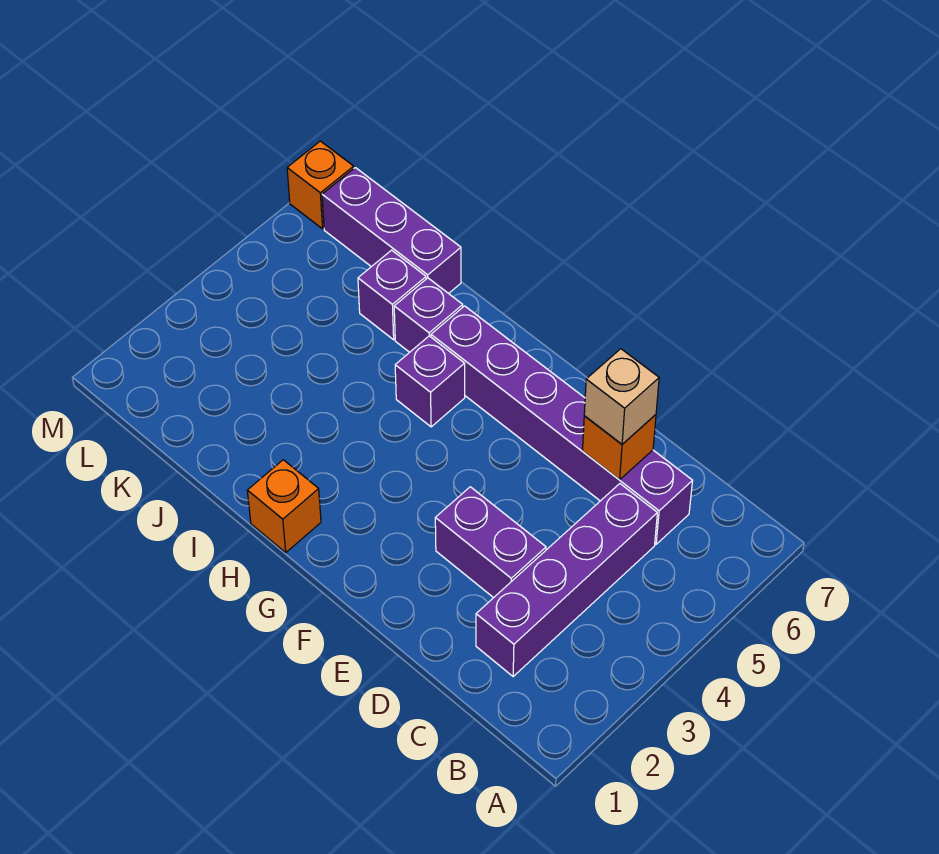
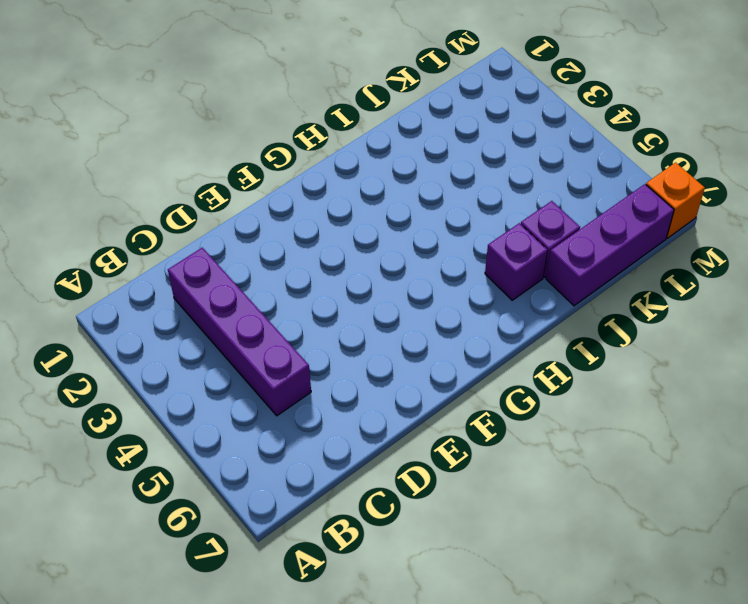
none -> purple 1x6 brick [431,306,693,544]
none -> purple 1x2 brick [435,487,546,598]

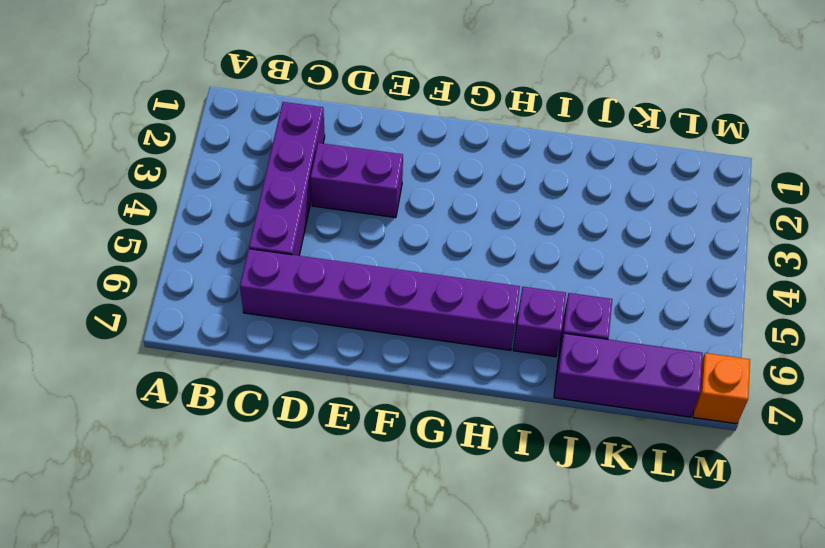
none -> orange 1x1 brick [247,460,321,552]
none -> purple 1x1 brick [395,336,465,427]

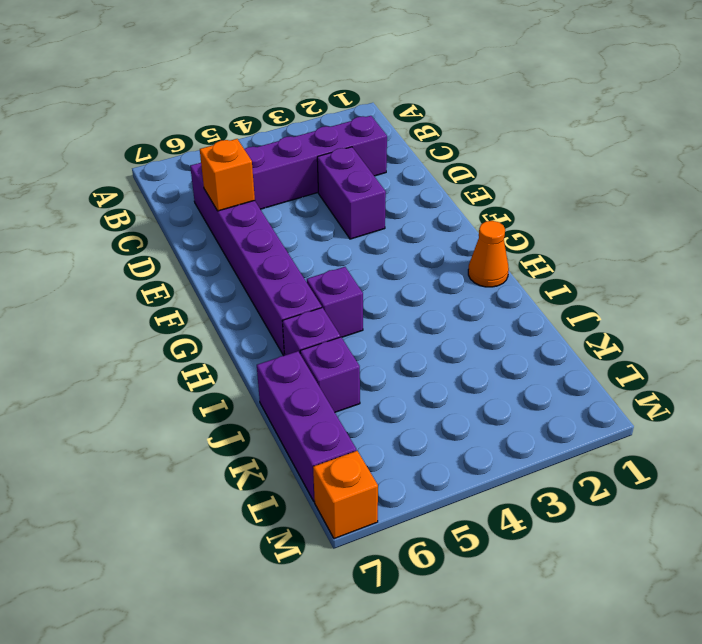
orange 1x1 cone [468,221,509,287] -> orange 1x1 brick [247,460,321,552]
none -> tan 1x1 brick [584,349,659,444]

